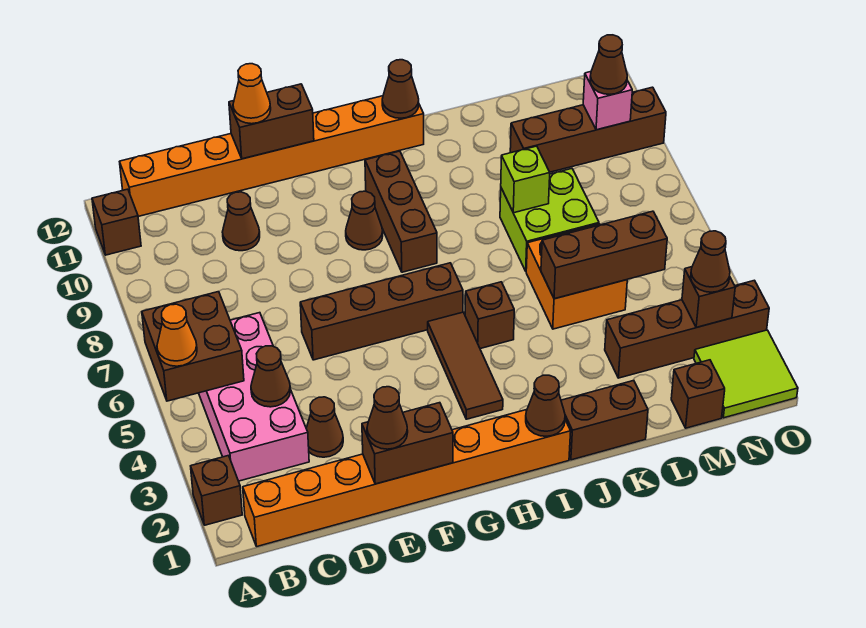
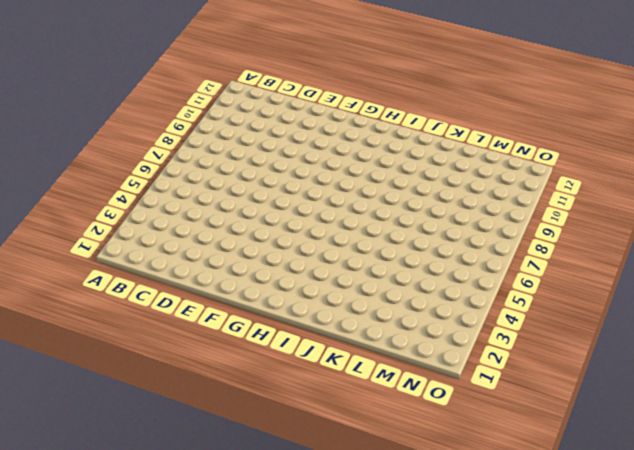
none -> brown 1x1 brick [191,456,242,525]
none -> brown 1x1 brick [92,189,141,255]
none -> orange 1x8 brick [243,410,571,546]
none -> pink 2x4 brick [199,313,309,481]

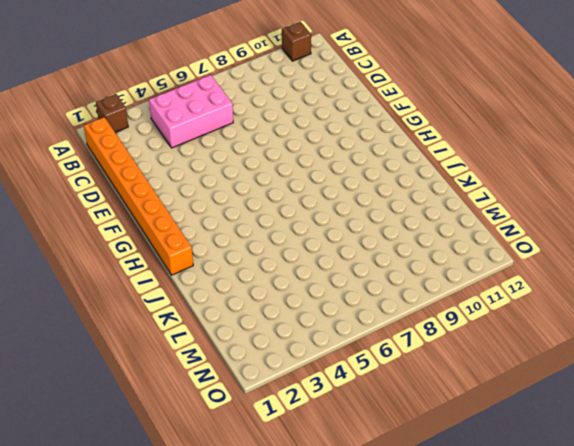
pink 2x3 brick [149,75,233,148] -> pink 2x4 brick [199,313,309,481]
none -> orange 1x8 brick [120,96,424,216]
none -> brown 1x1 cone [306,397,343,457]
none -> brown 1x1 cone [222,192,260,251]
none -> brown 1x4 brick [300,263,463,360]

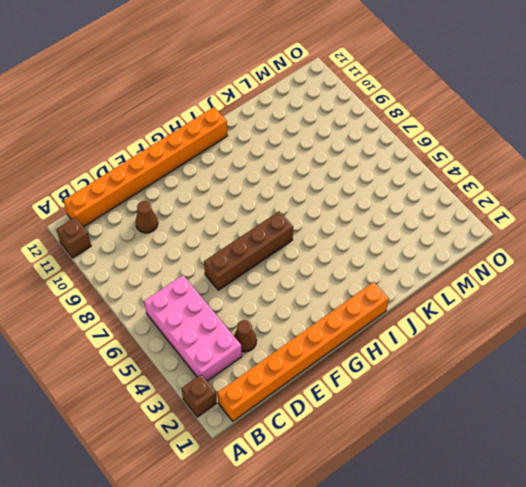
none -> brown 1x1 cone [346,191,383,250]
none -> brown 1x3 tile [428,312,503,419]
none -> brown 1x3 brick [365,151,437,272]
none -> brown 1x1 brick [465,282,514,349]

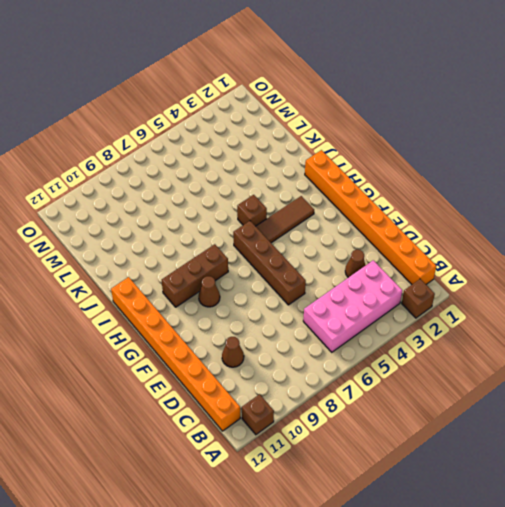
none -> brown 1x2 brick [561,380,648,460]
none -> orange 2x2 brick [526,224,627,329]
none -> lime 2x2 brick [500,169,599,271]
none -> brown 1x4 brick [605,280,769,378]

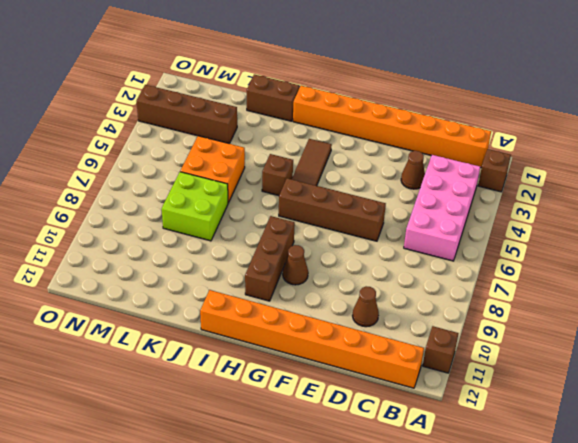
none -> brown 1x4 brick [510,87,666,172]
none -> brown 1x1 brick [671,360,725,428]
none -> lime 2x2 tile [694,330,798,418]
none -> brown 2x2 brick [142,292,244,401]

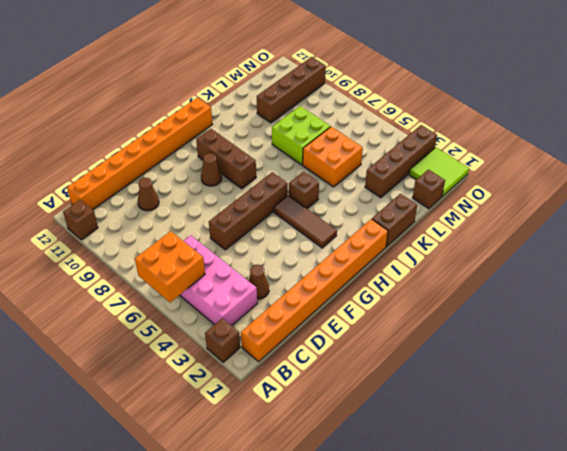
orange 2x2 brick [135,231,205,302] -> brown 2x2 brick [142,292,244,401]
none -> brown 1x1 cone [251,346,290,407]
none -> brown 1x2 brick [362,403,453,484]
none -> brown 1x2 brick [229,84,314,159]
none -> brown 1x1 cone [526,375,565,436]

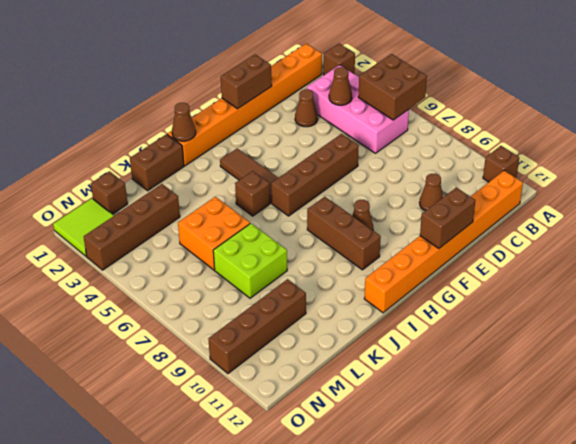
none -> brown 1x1 cone [382,60,419,118]
none -> brown 1x3 brick [541,211,667,299]
none -> lime 1x1 brick [501,146,550,213]
none -> brown 1x1 brick [682,267,735,327]

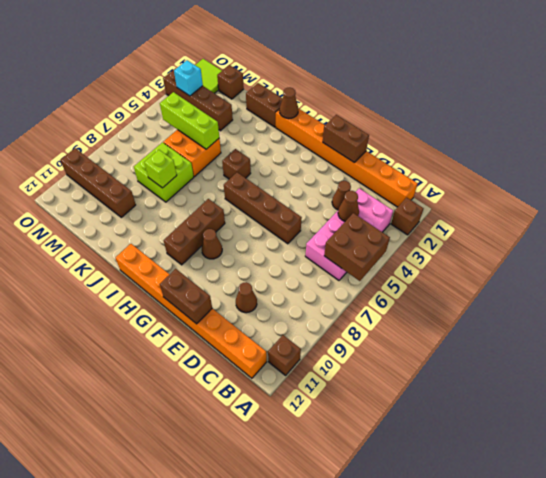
lime 1x3 brick [160,92,219,149] -> brown 1x3 brick [541,211,667,299]
cyan 1x1 brick [174,60,203,96] -> brown 1x1 brick [682,267,735,327]
none -> brown 1x3 tile [428,312,503,419]
none -> brown 1x1 cone [382,60,419,118]
none -> pink 1x1 brick [583,72,632,130]
none -> orange 1x1 cone [157,304,197,366]

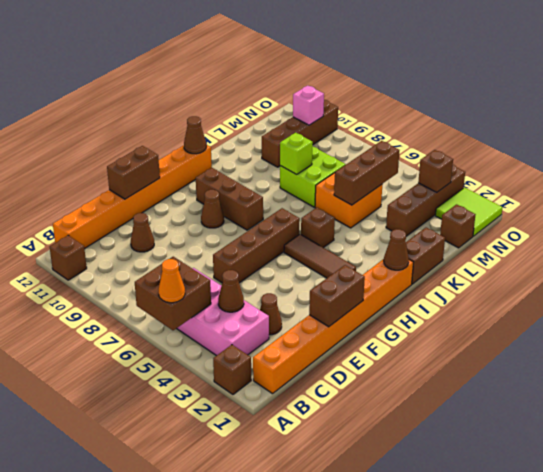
none -> brown 1x1 cone [367,387,408,449]
none -> orange 1x1 cone [233,64,271,124]
none -> brown 1x1 cone [691,231,730,292]
none -> brown 1x1 cone [590,35,627,94]

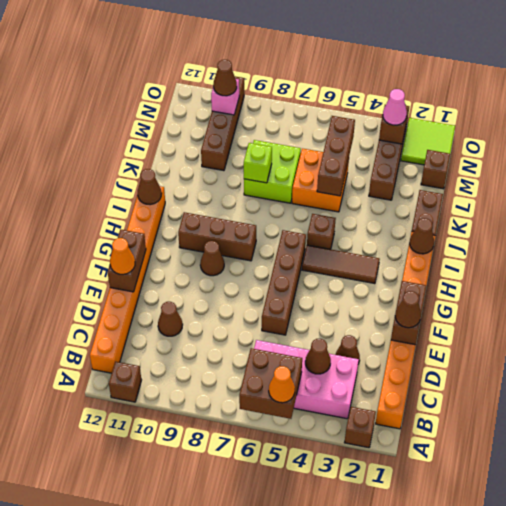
pink 1x1 cone [383,89,407,125] -> brown 1x1 cone [691,231,730,292]

